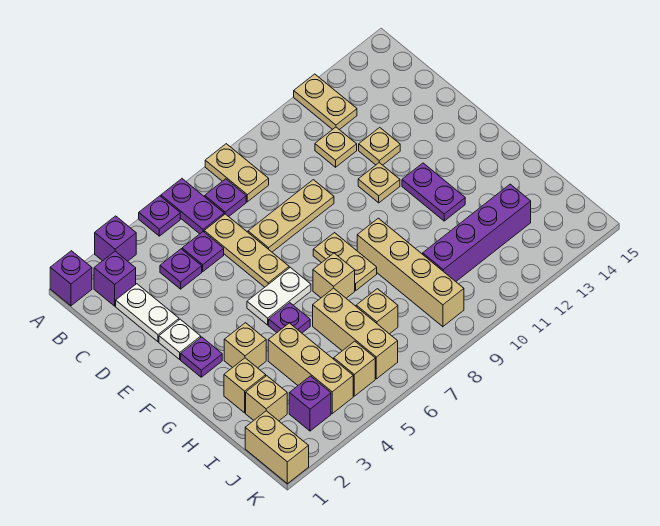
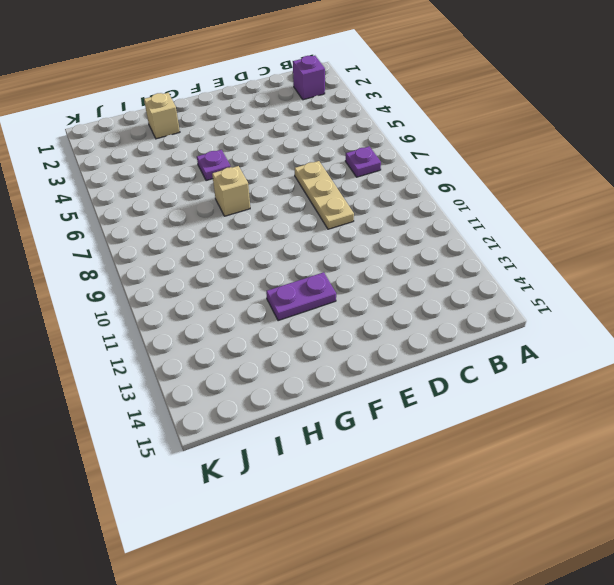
none -> purple 1x1 brick [50,251,92,306]
none -> purple 1x1 brick [95,216,136,261]
none -> purple 1x1 plate [139,196,180,236]
none -> purple 1x2 plate [161,179,224,234]

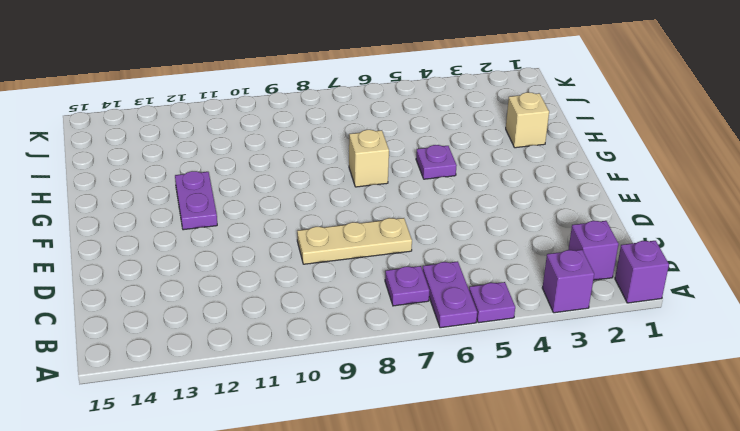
none -> tan 1x2 plate [205,144,269,202]
none -> tan 1x2 plate [294,74,357,130]
none -> white 1x2 plate [116,284,179,342]
none -> purple 1x1 plate [160,249,202,289]

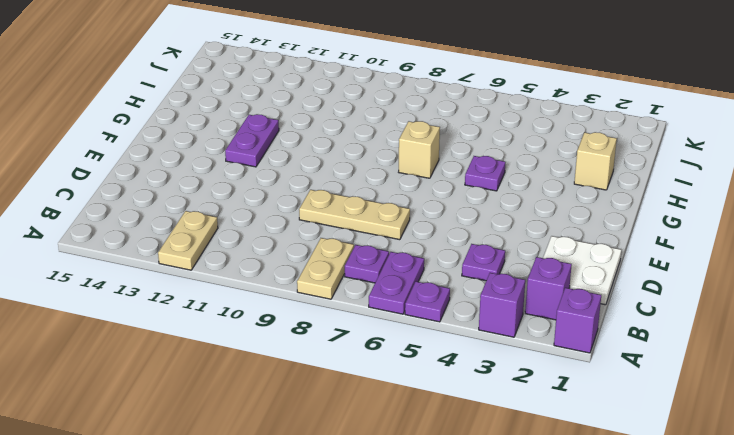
white 2x2 plate [543,236,621,305] -> white 1x2 plate [116,284,179,342]
none -> purple 1x1 plate [182,232,224,272]
none -> tan 1x3 plate [204,214,289,287]
none -> tan 1x1 plate [315,127,357,167]
none -> tan 1x1 plate [359,127,400,165]

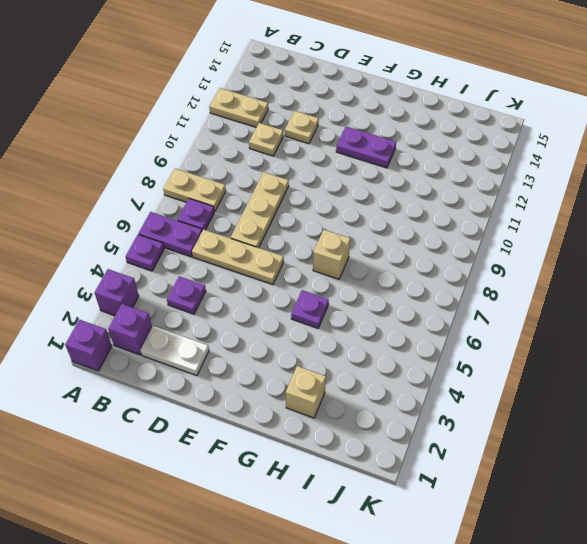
none -> purple 1x1 plate [182,232,224,272]
none -> white 1x1 plate [159,319,201,359]
none -> tan 1x1 plate [358,163,400,203]
none -> purple 1x1 plate [181,337,222,377]

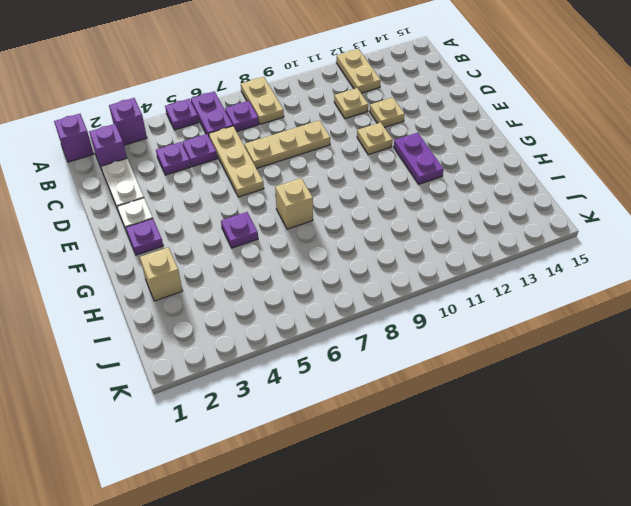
none -> white 1x2 plate [247,267,311,325]
none -> tan 1x2 plate [313,233,377,290]
none -> tan 1x1 brick [224,323,266,368]
none -> tan 1x4 brick [357,218,464,327]

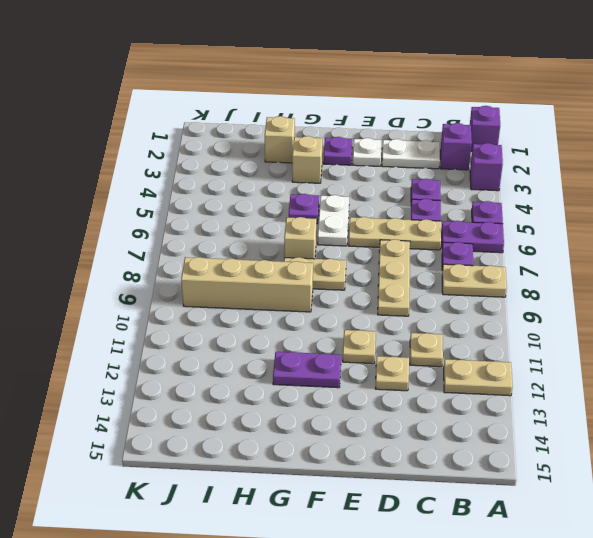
none -> tan 1x3 brick [268,323,353,414]
none -> tan 1x3 brick [313,288,398,379]
none -> tan 1x1 brick [246,376,287,421]
none -> tan 1x1 brick [356,289,398,334]

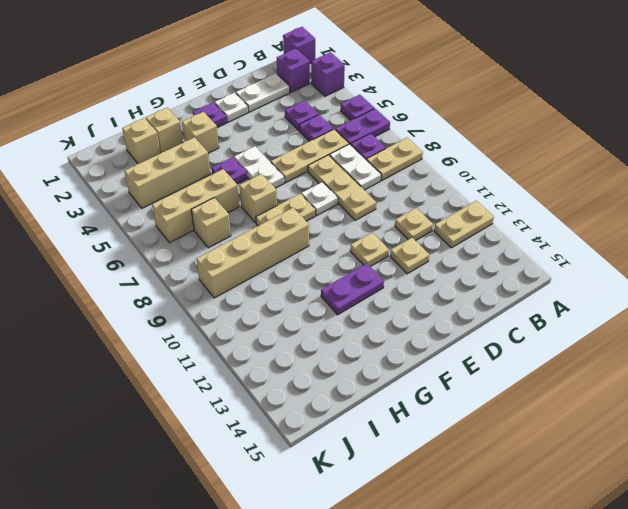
white 1x2 plate [330,144,381,190] -> none
white 1x1 plate [301,182,338,215] -> none
none -> purple 1x4 brick [423,184,531,281]
none -> tan 1x2 brick [245,411,309,484]
none -> purple 1x1 brick [289,376,331,431]
none -> tan 1x1 brick [334,341,375,396]

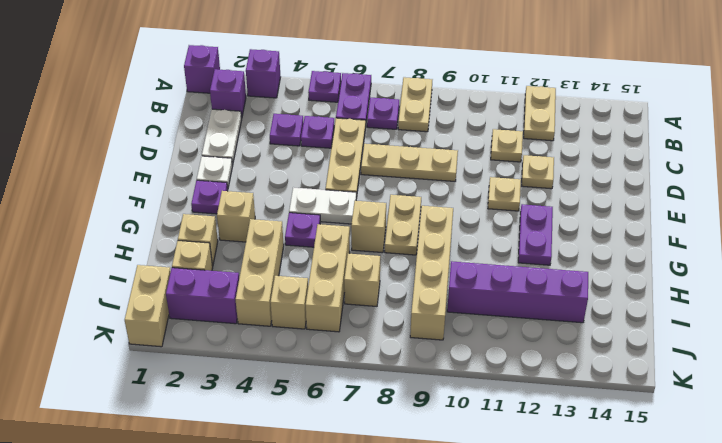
purple 1x2 brick [166,268,239,324] -> purple 1x1 brick [289,376,331,431]

